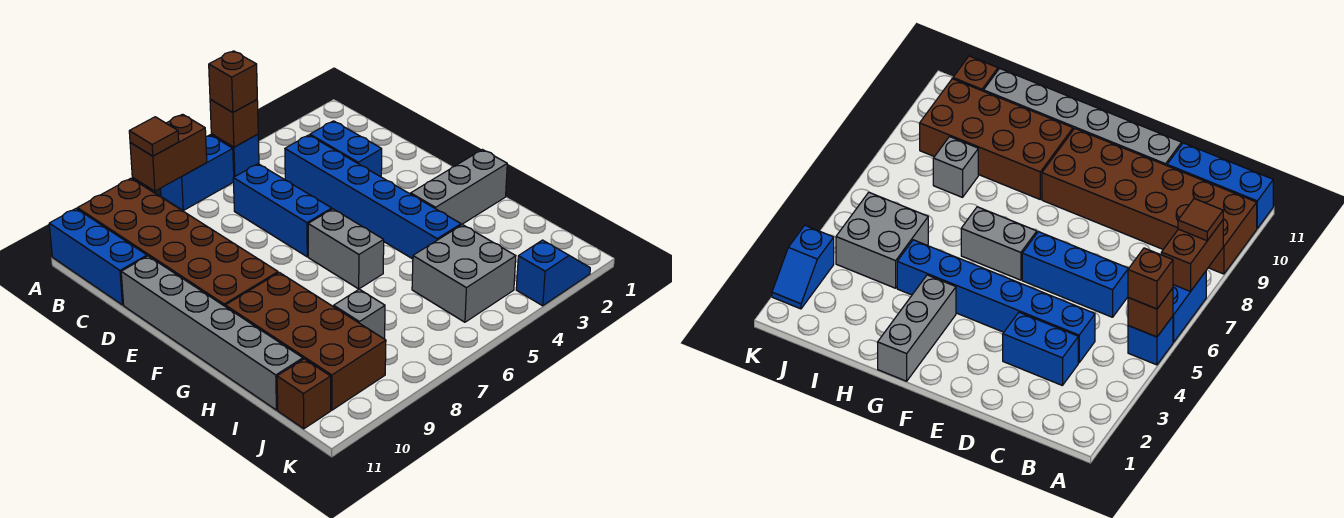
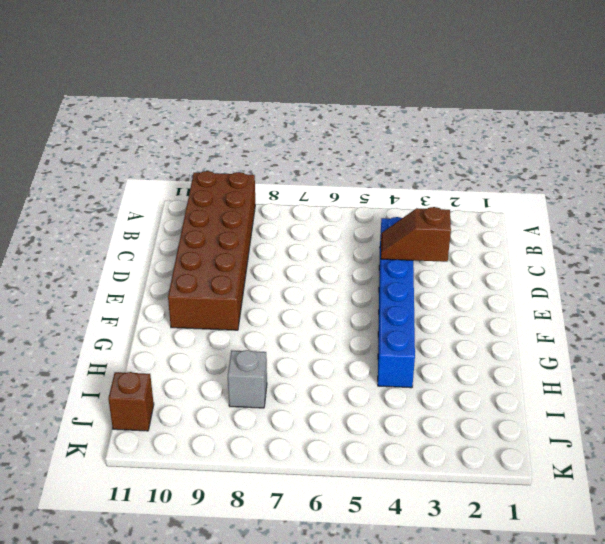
brown 1x2 slope [381,207,451,262] -> none
none -> blue 1x1 brick [211,134,259,177]
none -> blue 1x2 brick [161,135,234,210]
none -> blue 1x3 brick [49,209,147,305]

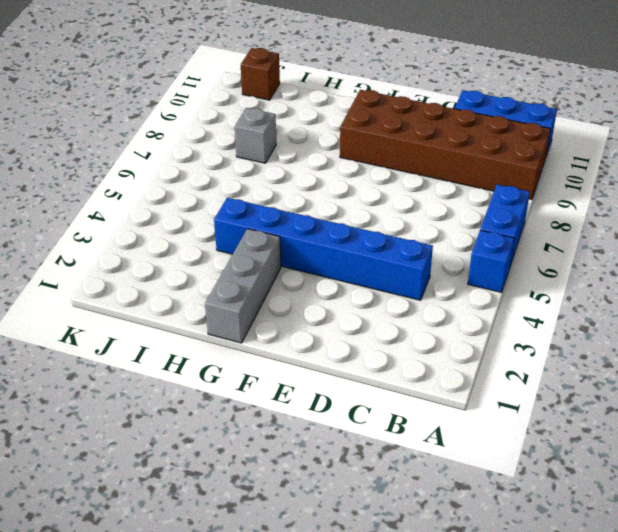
none -> blue 1x2 brick [310,121,382,177]
none -> blue 1x3 brick [233,164,332,257]
none -> grey 1x6 brick [121,256,303,410]

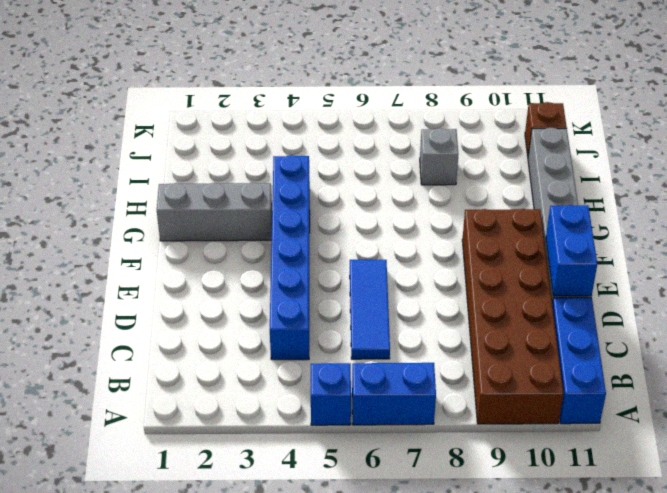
blue 1x3 tile [350,260,390,359] -> blue 1x3 brick [233,164,332,257]
blue 1x2 brick [546,205,597,296] -> blue 1x2 brick moved to [310,121,382,177]
none -> grey 1x2 brick [308,209,384,289]
none -> brown 2x4 brick [225,273,386,410]
none -> grey 2x2 brick [412,225,516,322]

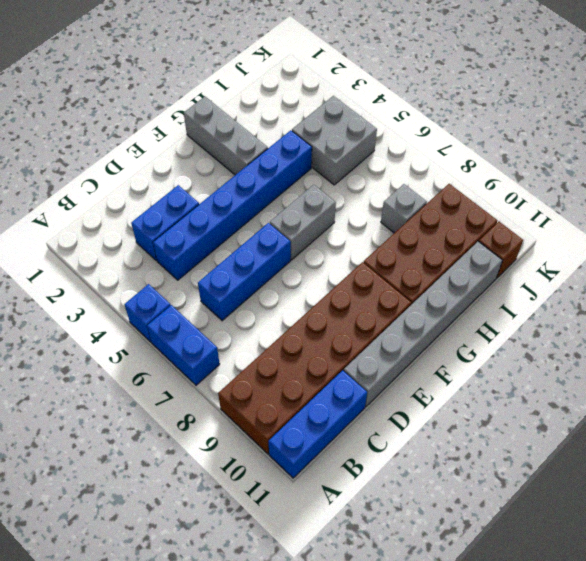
none -> blue 1x2 slope [516,240,590,306]
none -> brown 1x1 brick [210,99,258,147]
none -> brown 1x2 brick [130,114,207,191]

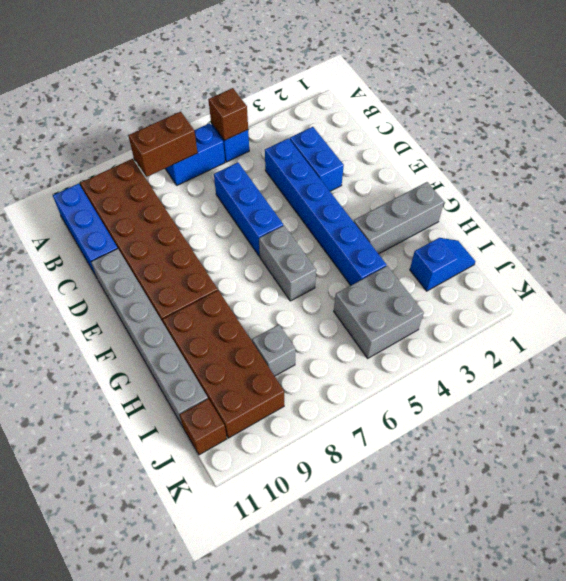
blue 1x2 slope [410,238,475,291] -> blue 1x2 slope moved to [516,240,590,306]
none -> brown 1x1 brick [209,51,257,112]
none -> brown 1x1 tile [129,117,179,156]

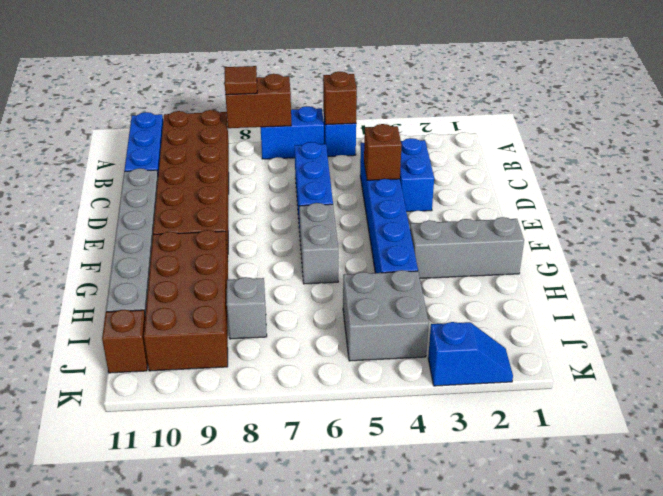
brown 1x1 brick [364,124,402,180] -> brown 1x1 brick moved to [209,51,257,112]

